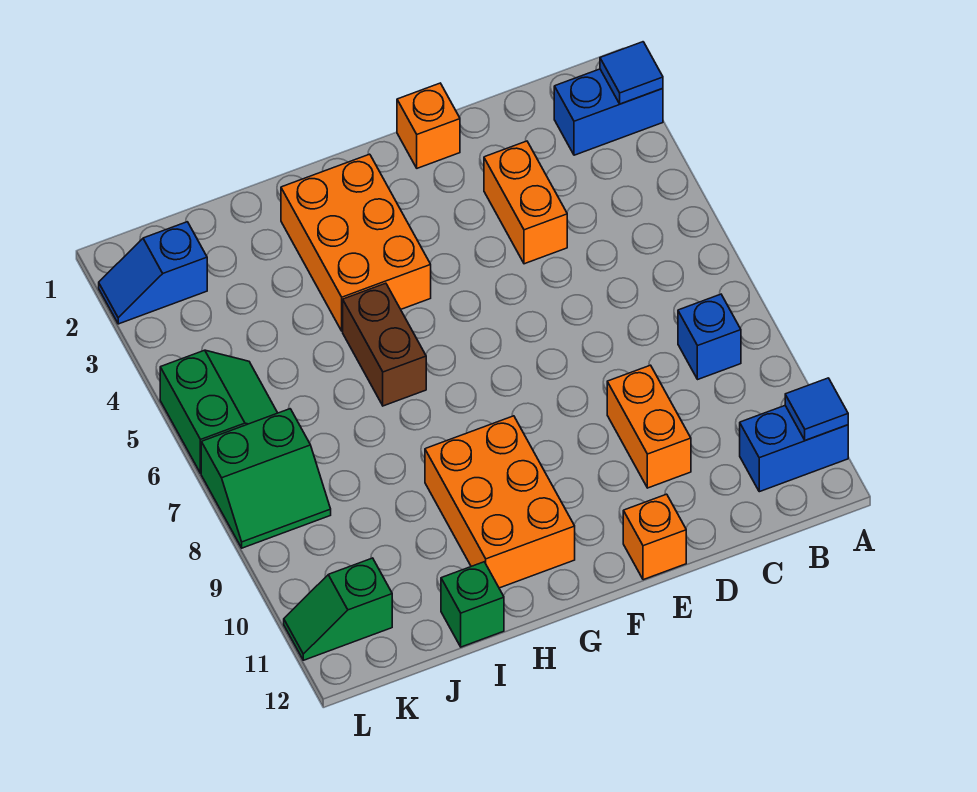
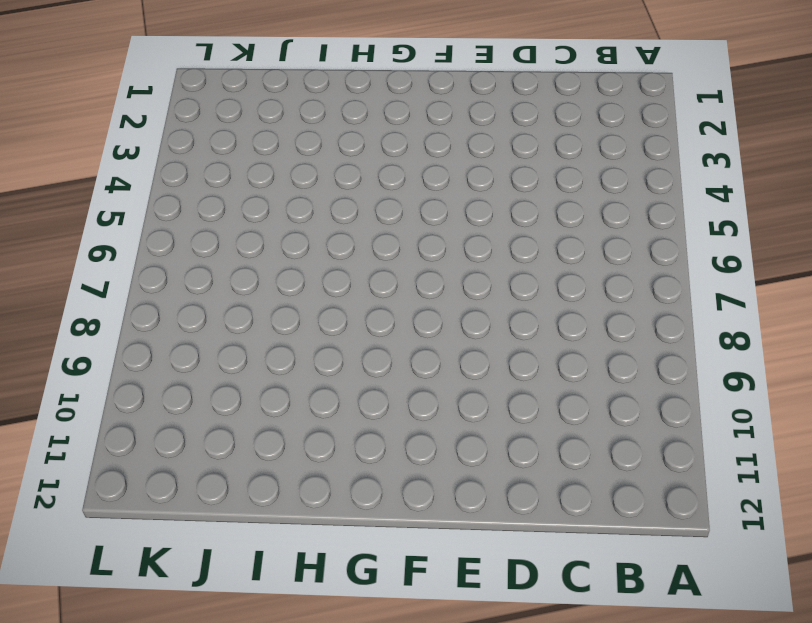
none -> blue 1x2 brick [554,69,663,155]
none -> blue 1x2 brick [740,406,848,492]
none -> blue 1x1 brick [678,294,741,379]

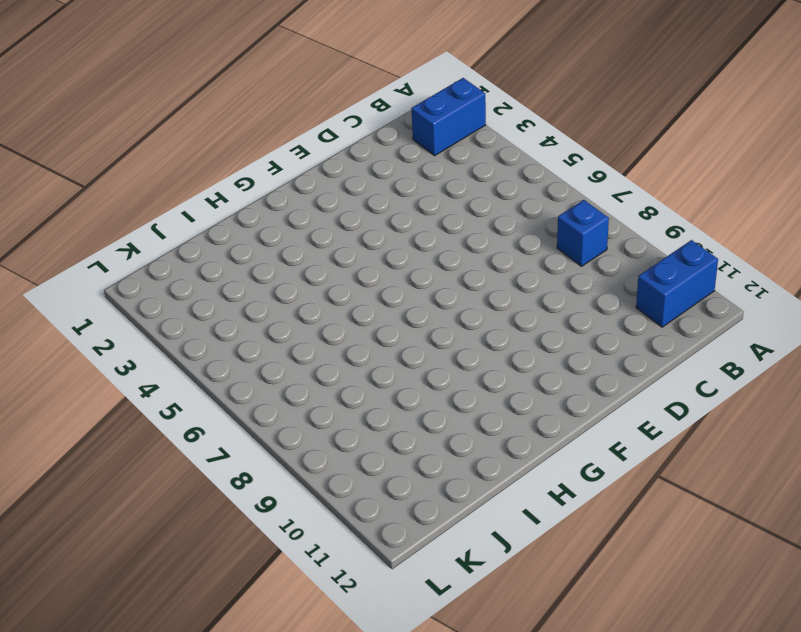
none -> orange 1x2 brick [484,141,567,264]
none -> orange 1x2 brick [607,365,691,488]
none -> orange 1x1 brick [397,83,460,168]

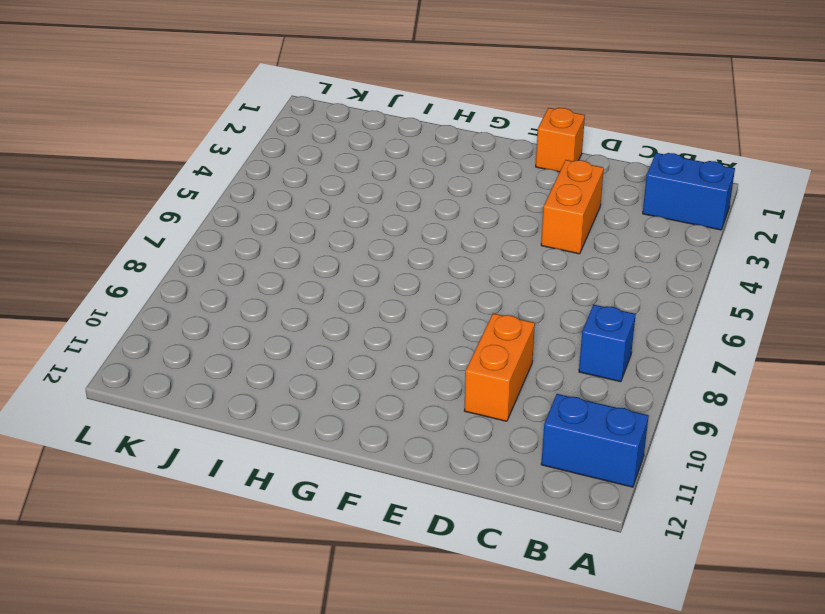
none -> orange 1x1 brick [623,494,686,580]
none -> orange 2x3 brick [281,154,431,331]
none -> orange 2x3 brick [425,416,575,588]

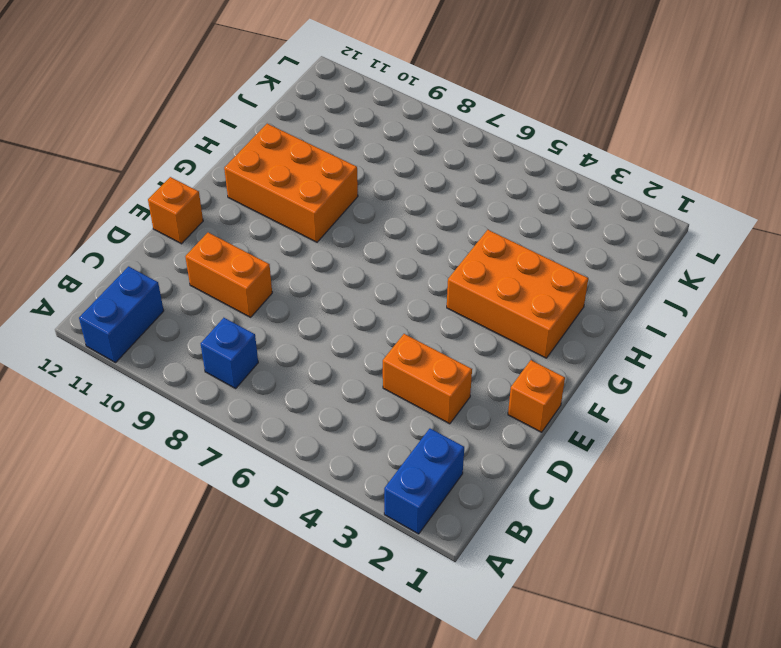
none -> brown 1x2 brick [343,283,426,406]
none -> green 1x1 brick [441,562,504,647]
none -> blue 1x2 slope [99,222,207,324]

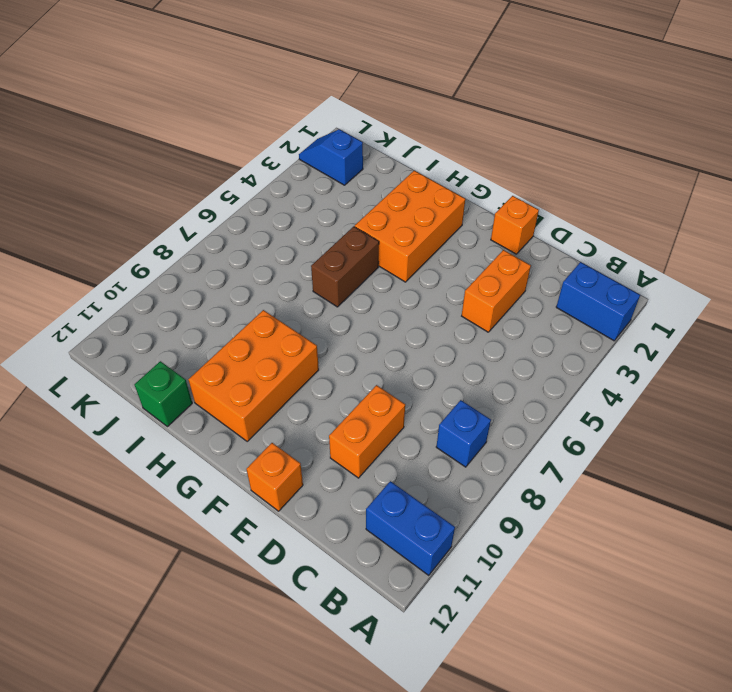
none -> green 2x2 slope [160,350,277,473]
none -> green 2x2 slope [201,409,331,548]
none -> green 1x2 slope [284,558,392,660]

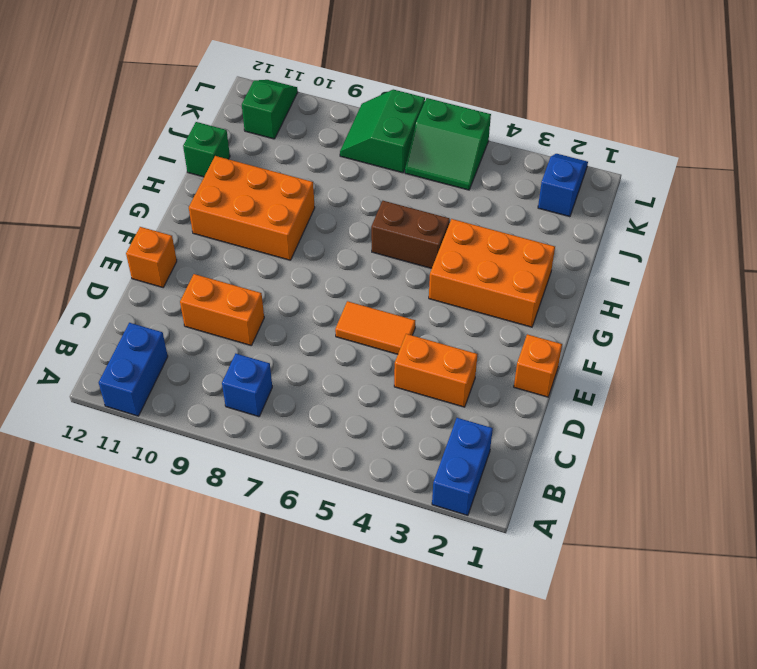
orange 1x2 tile [335,301,415,354] -> none
none -> blue 1x1 tile [600,42,663,104]
none -> blue 1x1 tile [785,378,848,440]

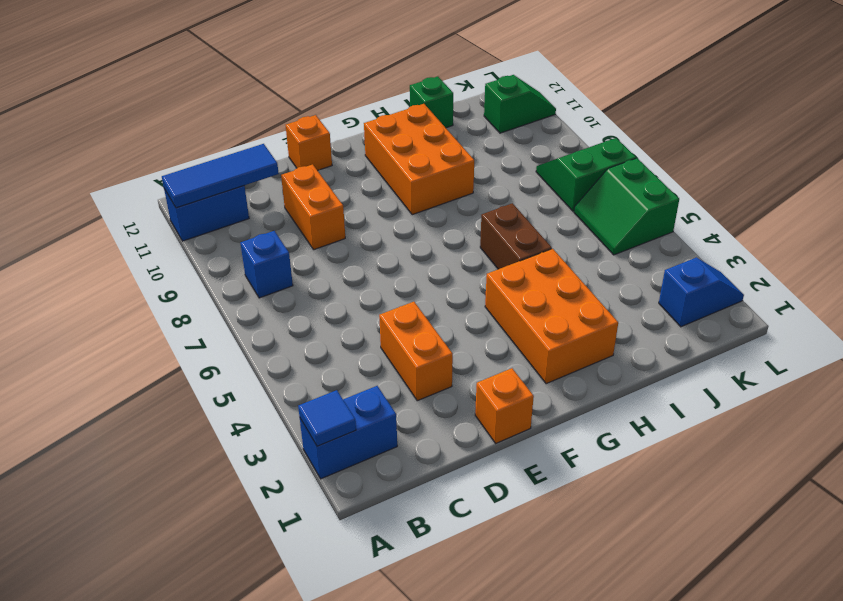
blue 1x3 tile [162,144,279,208] -> blue 1x1 tile [785,378,848,440]

